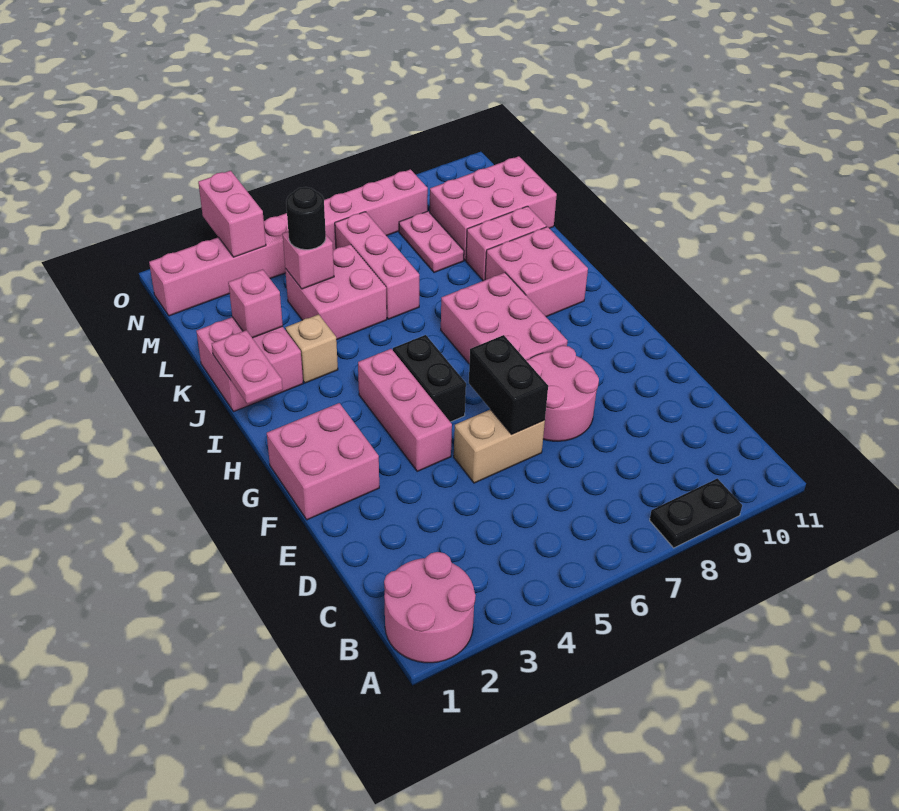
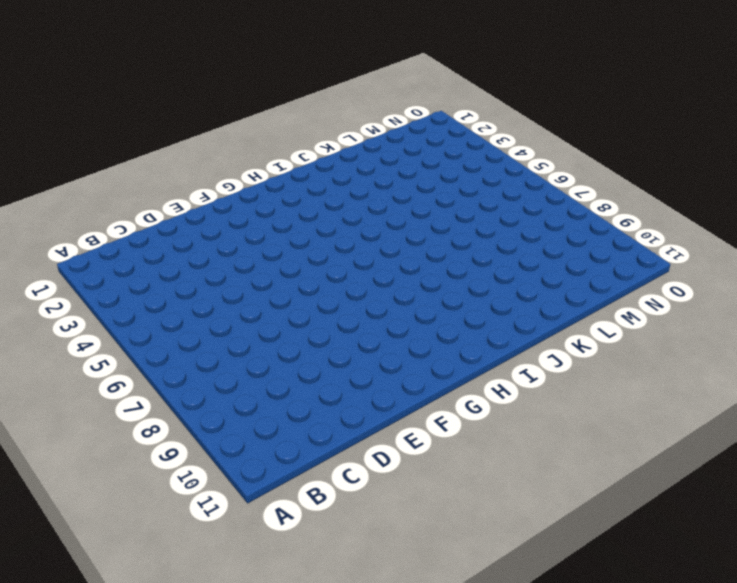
none -> pink 2x2 round brick [384,552,476,663]
none -> black 1x2 plate [650,478,742,548]
none -> tan 1x2 brick [454,409,545,483]

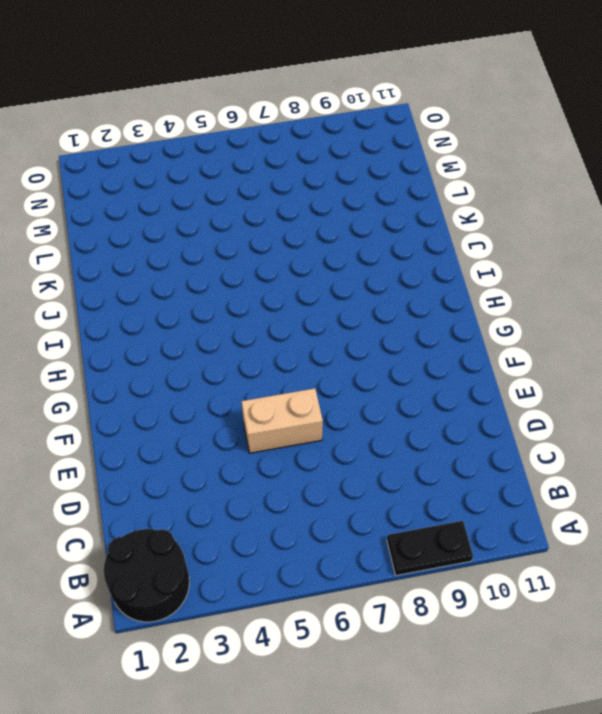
black 2x2 round brick [104,529,190,622] -> pink 2x2 round brick [384,552,476,663]
none -> pink 2x2 round brick [526,345,599,441]
none -> pink 2x2 brick [267,403,379,520]
none -> pink 1x3 brick [358,349,452,471]

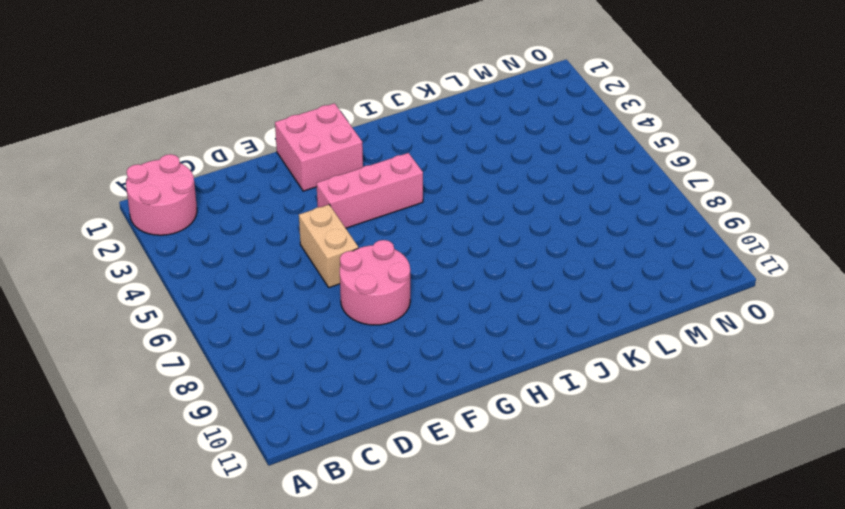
none -> black 1x2 plate [650,478,742,548]
none -> black 1x2 brick [393,335,466,422]
none -> pink 2x3 brick [441,273,567,364]

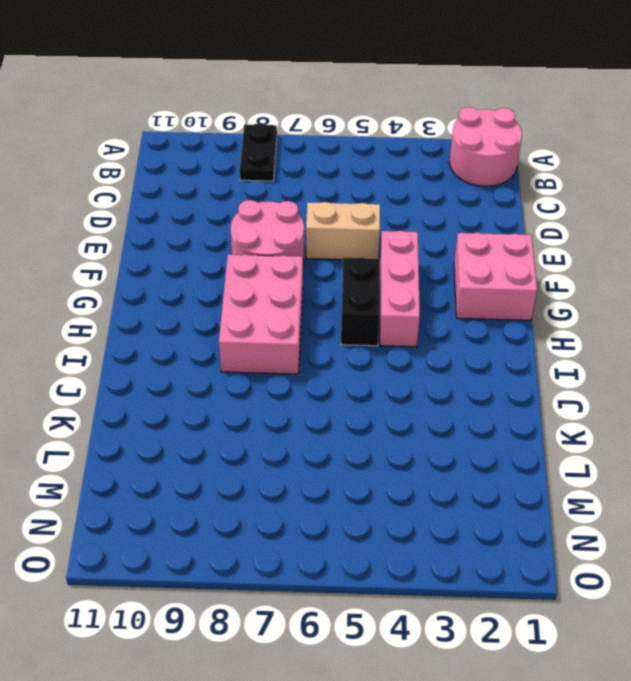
black 1x2 plate [240,123,277,181] -> black 1x2 plate turned to [650,478,742,548]
none -> pink 2x2 brick [485,227,588,317]
none -> pink 2x2 brick [196,317,303,411]
none -> tan 1x1 brick [285,314,338,383]

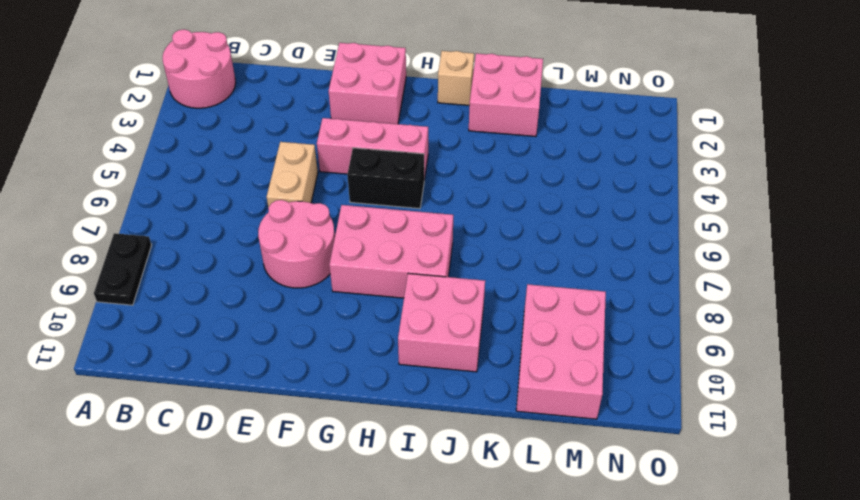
tan 1x1 brick [438,51,474,106] -> tan 1x1 brick moved to [285,314,338,383]
none -> pink 2x2 brick [285,244,387,340]
none -> pink 1x3 brick [335,212,419,319]
none -> pink 1x2 brick [466,206,546,281]

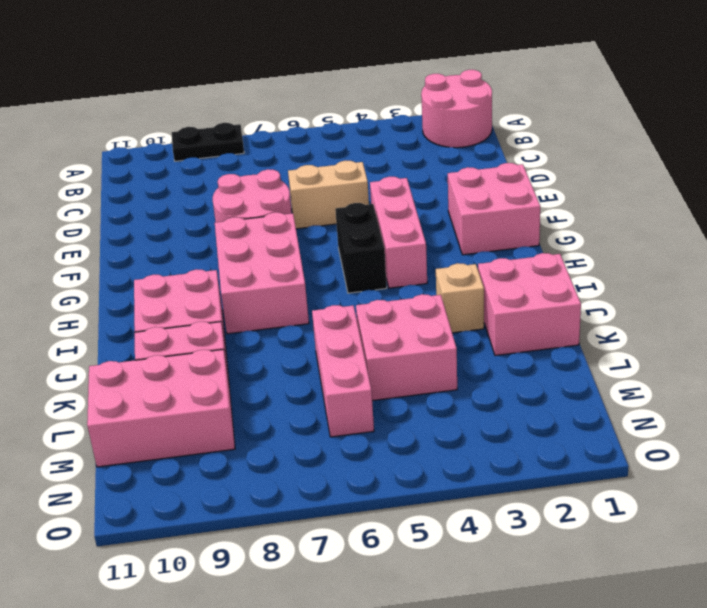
none -> pink 1x2 plate [399,211,464,273]
none -> pink 1x8 brick [149,169,428,316]
none -> black 1x2 brick [469,335,548,434]

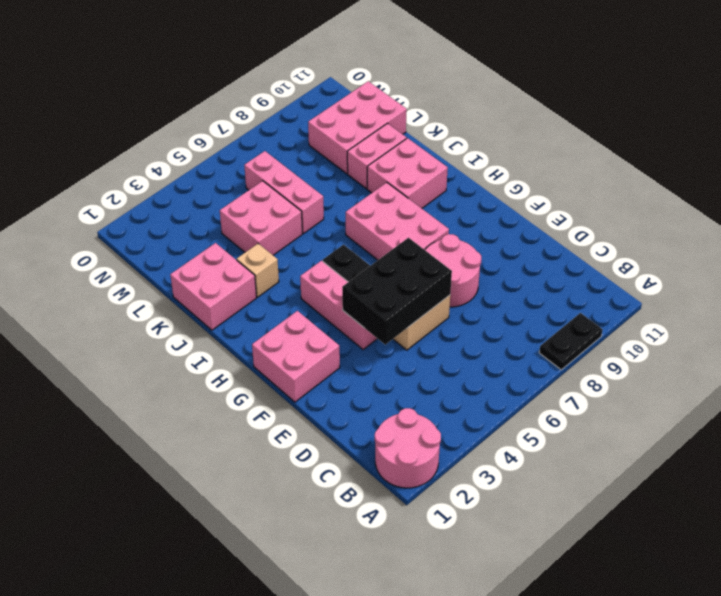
black 2x3 brick [342,238,452,345] -> black 1x2 brick [469,335,548,434]
none -> pink 1x2 plate [399,211,464,273]
none -> pink 1x8 brick [149,169,428,316]
none -> pink 1x2 plate [212,330,283,404]

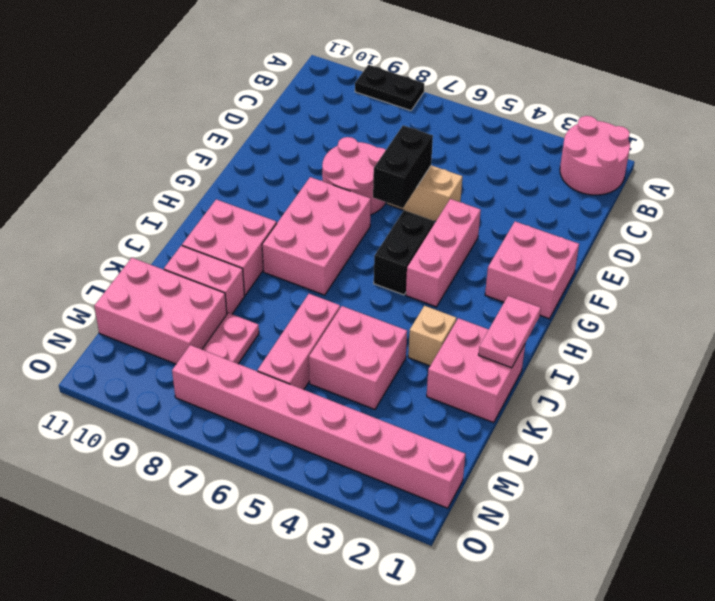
none -> pink 1x1 brick [228,269,283,338]
none -> pink 1x1 brick [283,231,334,289]
none -> pink 1x2 brick [198,171,266,257]

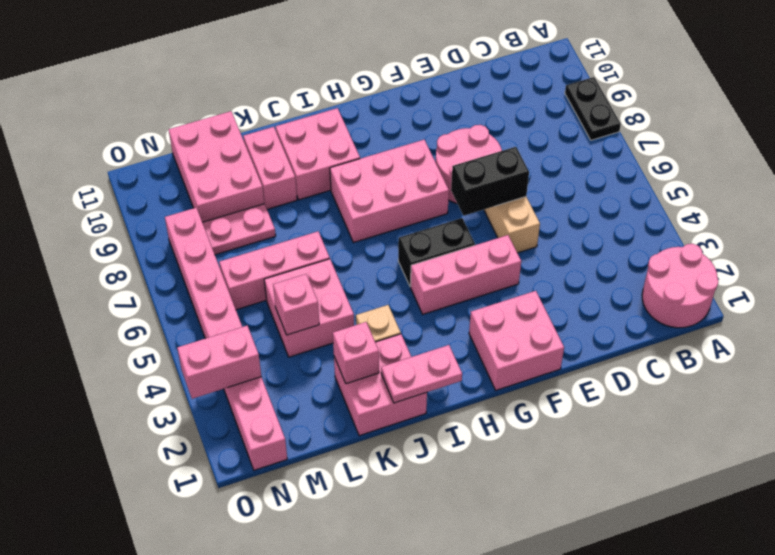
none -> black 1x1 round brick [286,187,326,250]

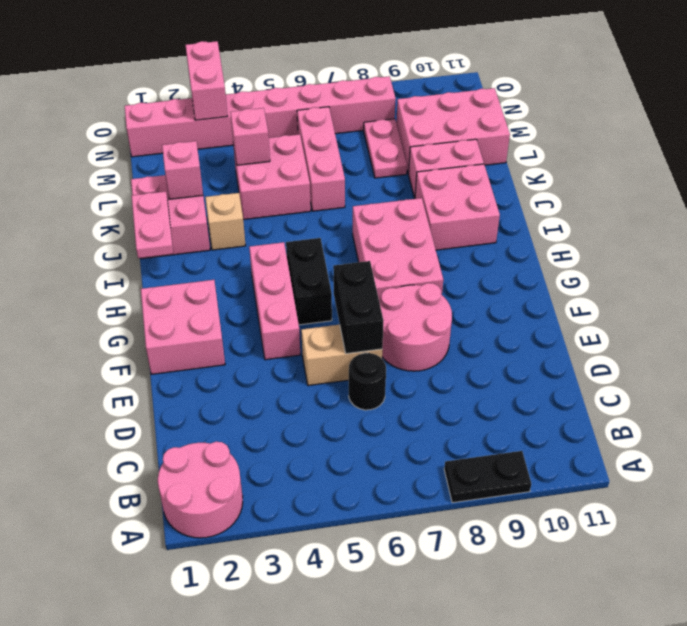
black 1x1 round brick [349,353,386,410] -> black 1x1 round brick moved to [286,187,326,250]

